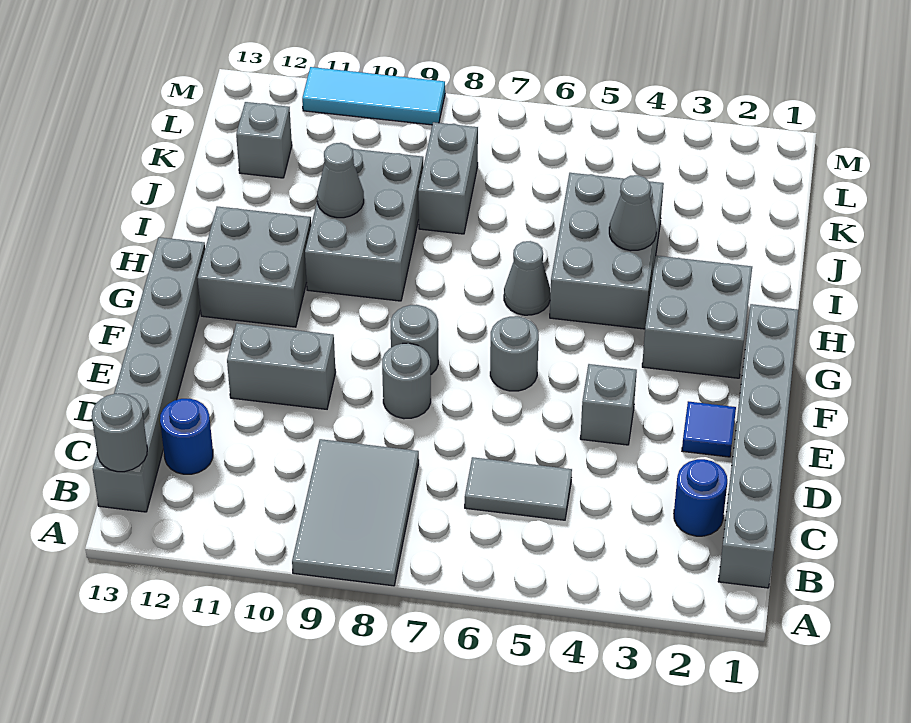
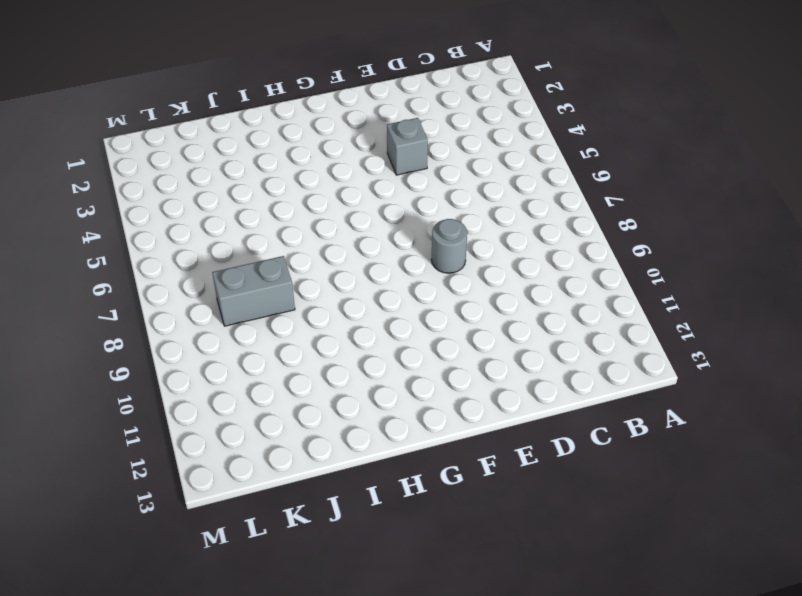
none -> grey 2x3 tile [292,439,419,586]
none -> grey 1x6 brick [718,304,798,588]
none -> grey 1x6 brick [93,237,205,512]

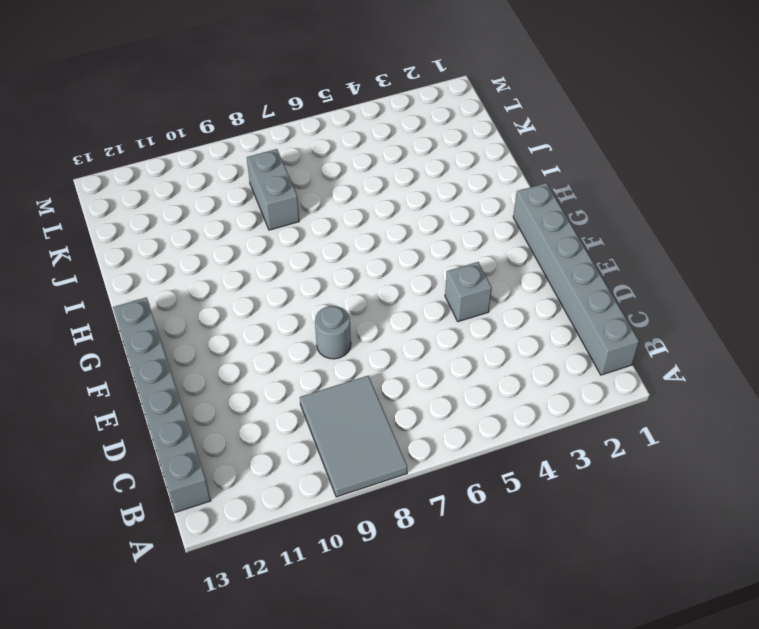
none -> blue 1x1 round brick [674,459,727,536]
none -> grey 1x2 tile [465,457,572,520]
none -> blue 1x1 round brick [160,399,213,474]

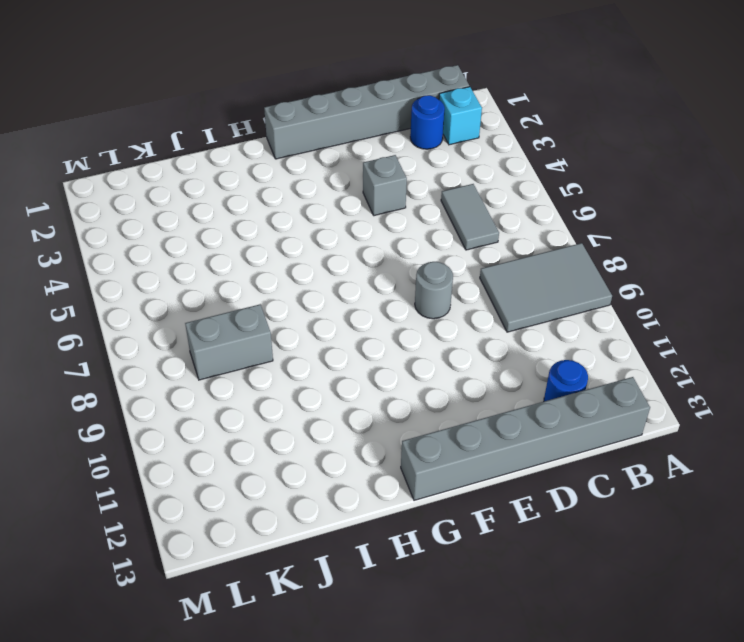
cyan 1x1 brick [439,87,482,145] -> none
none -> blue 1x1 tile [682,401,736,457]
none -> grey 1x2 brick [227,323,336,409]
none -> grey 1x1 round brick [490,316,539,391]

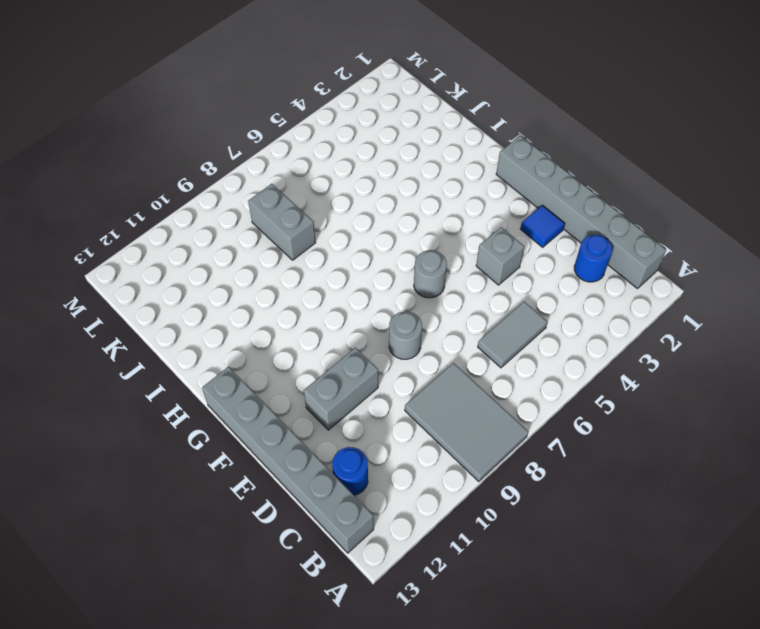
none -> grey 1x1 round brick [391,305,438,374]
none -> grey 2x2 brick [642,256,752,378]
none -> grey 2x2 brick [197,207,311,327]

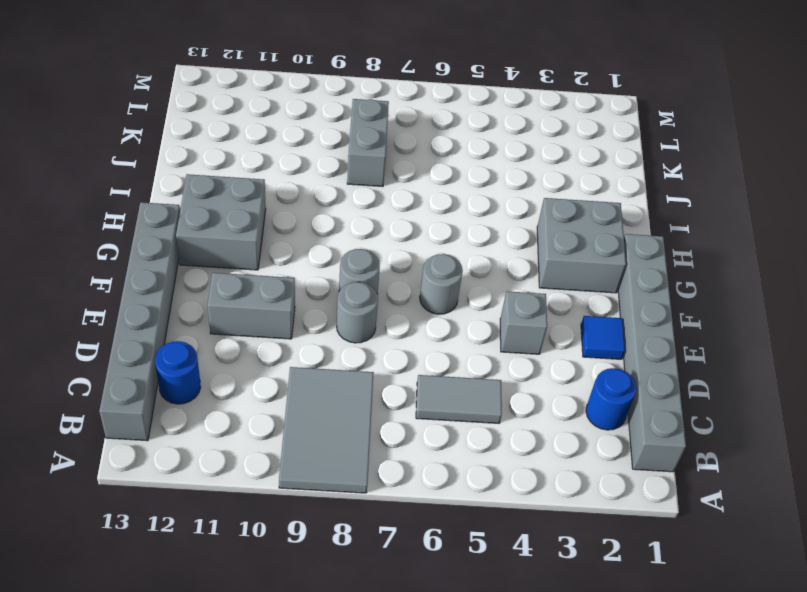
none -> grey 2x3 brick [550,173,664,329]
none -> grey 1x1 cone [504,241,550,315]
none -> grey 2x3 brick [305,148,423,301]

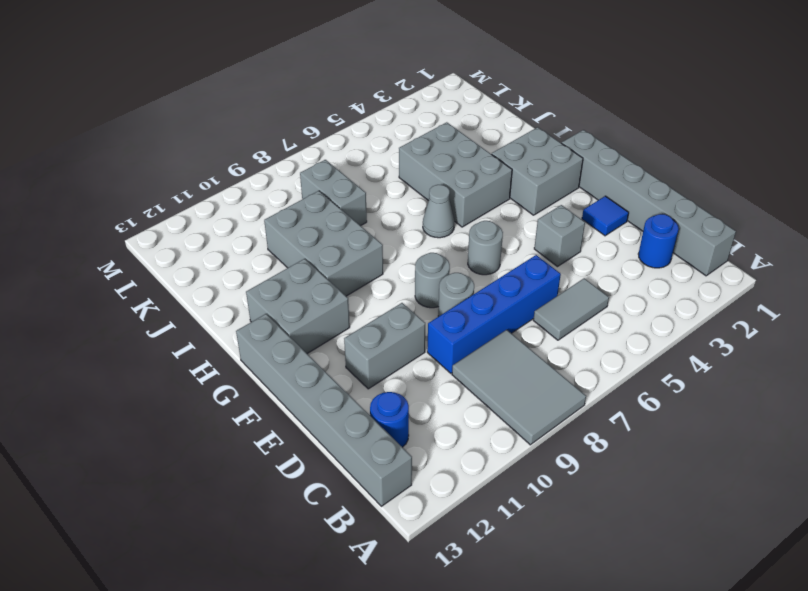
blue 1x4 brick [427,255,561,373] -> none
none -> grey 1x1 brick [236,102,292,178]
none -> cyan 1x3 tile [302,67,445,125]
none -> grey 1x1 round brick [92,394,147,472]

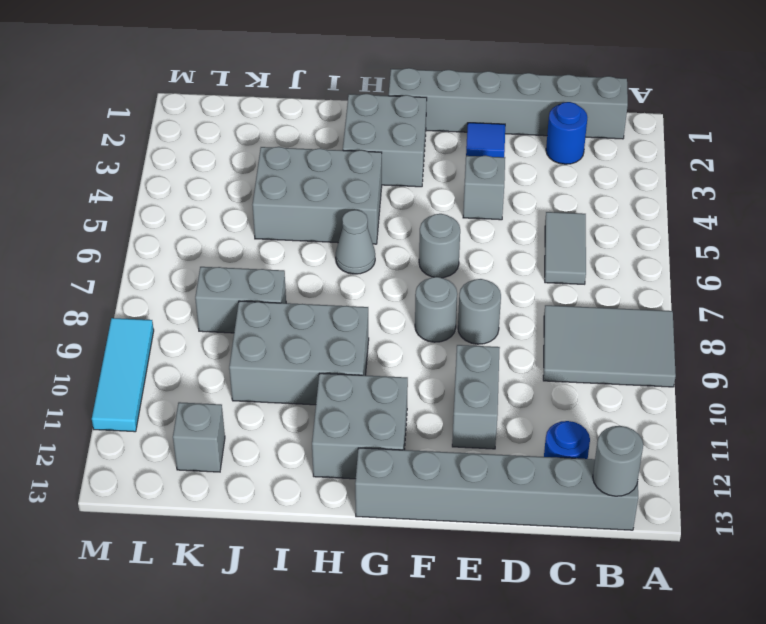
none -> grey 1x1 cone [609,175,657,251]
none -> grey 1x1 cone [317,143,364,218]

